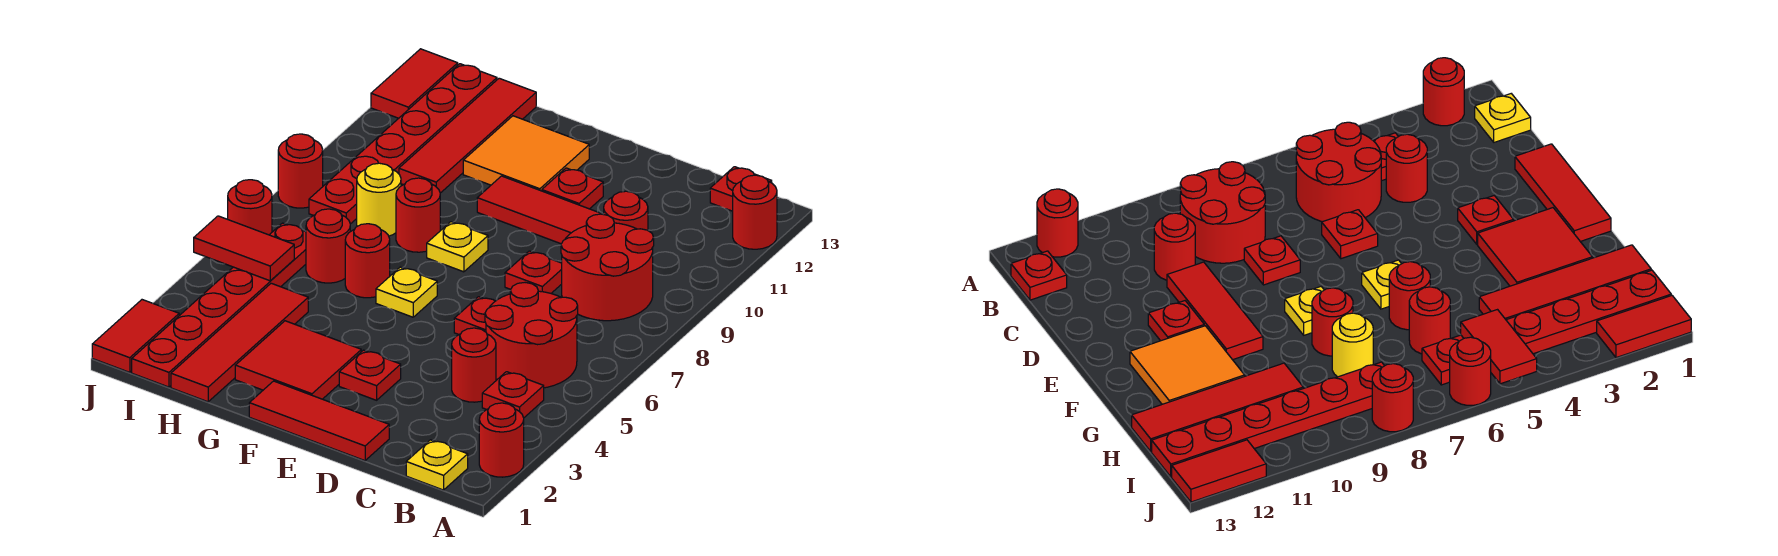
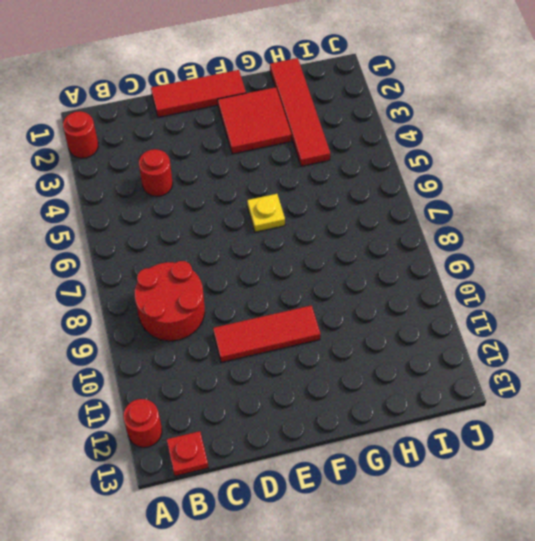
none -> yellow 1x1 plate [406,440,468,490]
none -> red 1x1 plate [482,372,544,418]
none -> red 2x2 round brick [485,283,578,388]
none -> red 1x1 round brick [604,191,648,230]

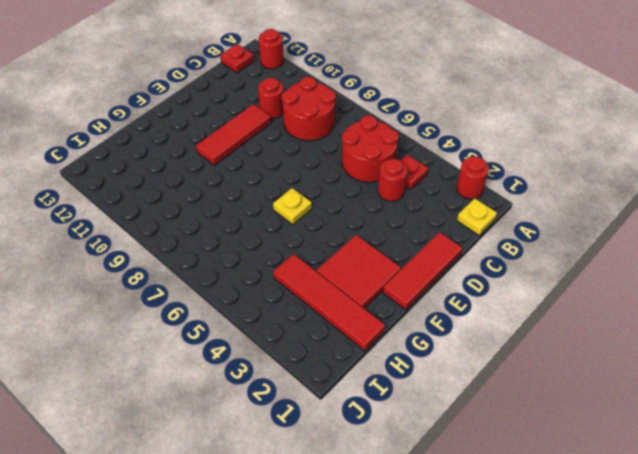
none -> red 1x1 plate [454,297,495,334]
none -> red 1x1 plate [505,251,562,293]
none -> red 1x1 plate [339,350,401,400]
none -> red 1x1 plate [542,168,603,209]

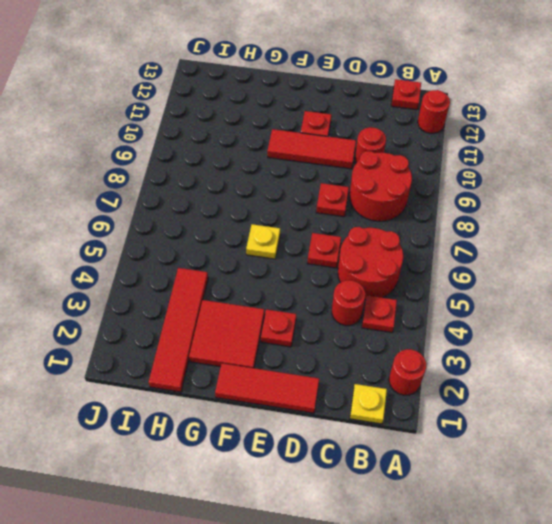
none -> yellow 1x1 plate [427,222,488,272]
none -> orange 2x2 tile [463,116,589,191]
none -> red 1x1 round brick [345,224,390,298]
none -> red 1x1 round brick [396,178,440,252]

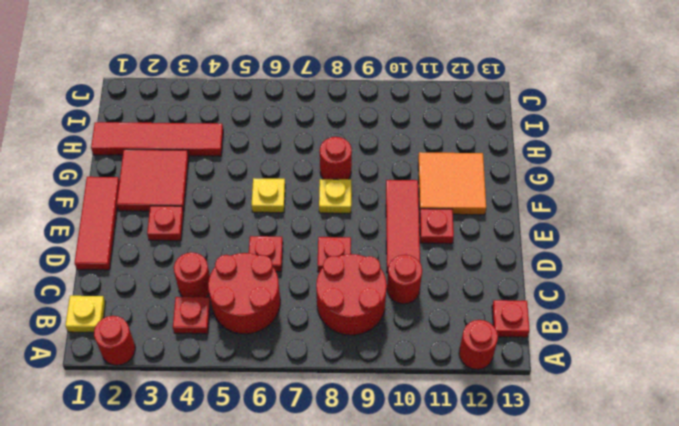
none -> red 1x1 round brick [345,224,390,298]
none -> red 1x1 round brick [306,209,350,283]
none -> yellow 1x1 round brick [357,163,401,236]
none -> red 1x4 tile [399,78,536,193]

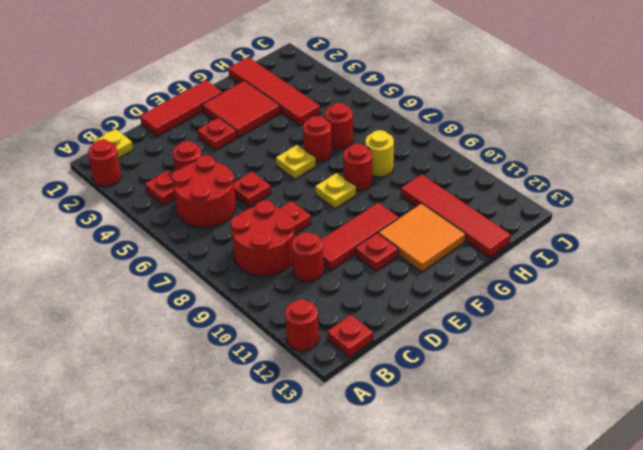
none -> red 1x6 plate [132,223,306,387]
none -> red 1x6 plate [309,64,497,224]
none -> red 1x2 tile [92,300,179,372]
none -> red 1x1 round brick [228,180,272,235]

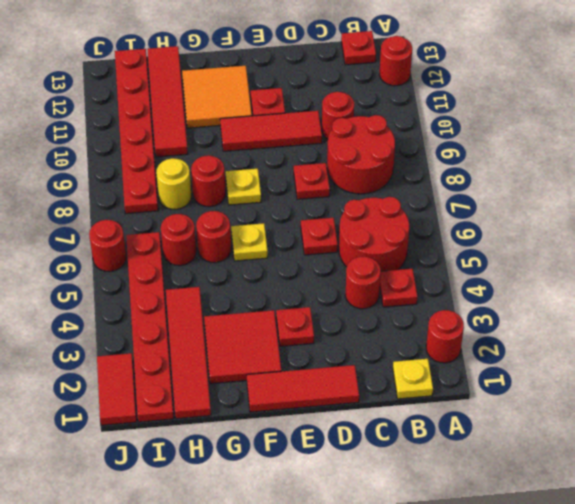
none -> red 1x1 round brick [278,134,323,208]
none -> red 1x2 tile [371,49,458,118]
none -> red 1x2 tile [194,216,294,281]

